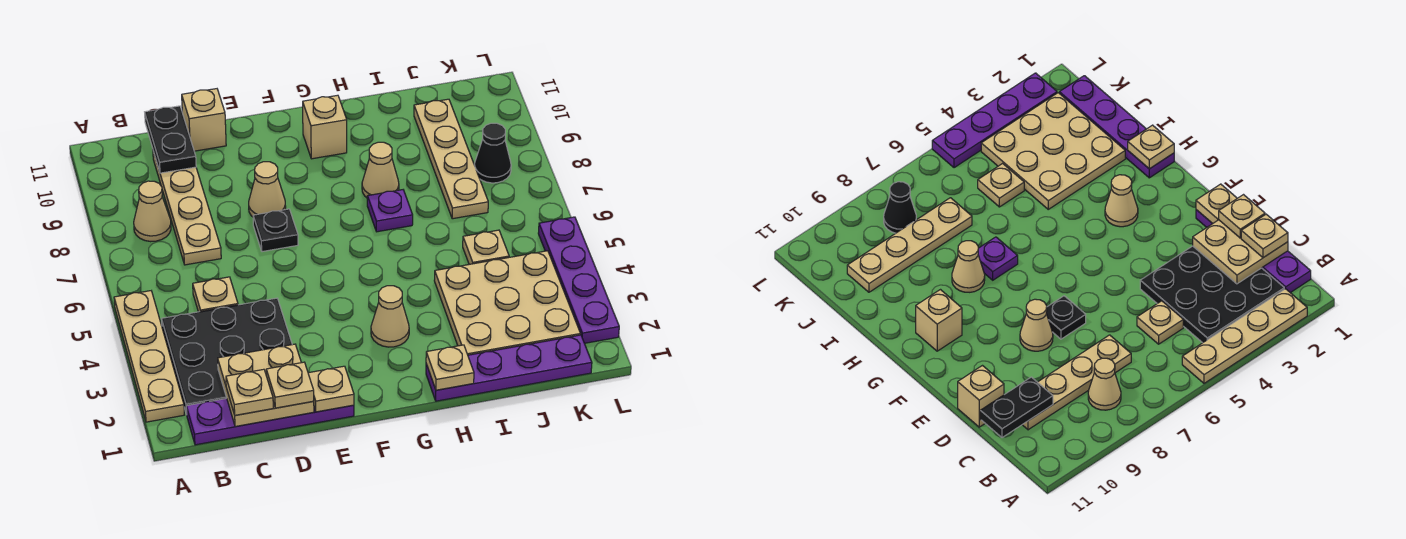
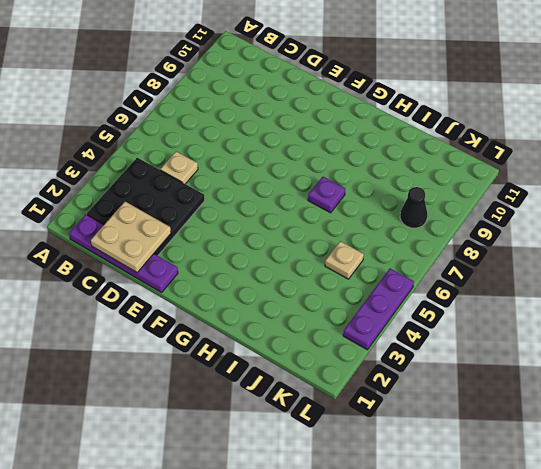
purple 1x3 plate [343,268,414,350] -> purple 1x4 plate [538,217,619,343]
none -> tan 1x4 plate [114,291,184,422]
none -> tan 1x1 cone [134,181,171,242]
none -> tan 1x4 plate [153,151,221,265]

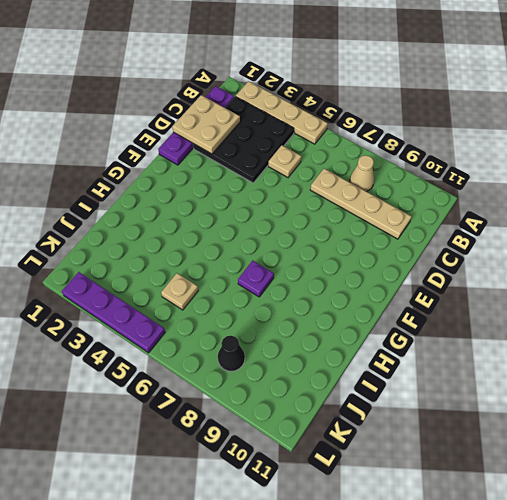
none -> tan 1x1 brick [182,89,226,151]
none -> black 1x1 plate [253,209,298,252]
none -> tan 1x1 cone [249,162,286,217]

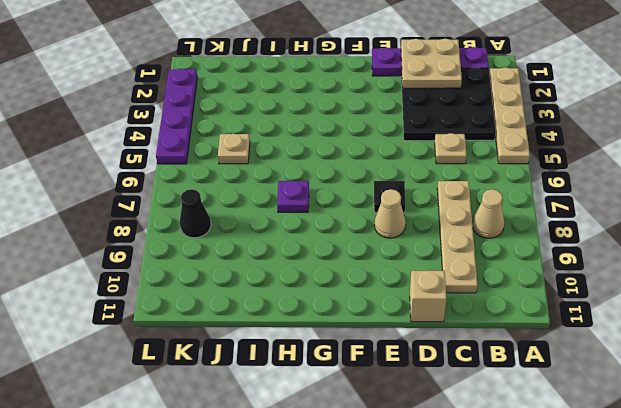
none -> tan 1x1 cone [371,286,409,347]
none -> tan 1x1 brick [303,95,347,159]
none -> purple 1x4 plate [426,335,592,401]

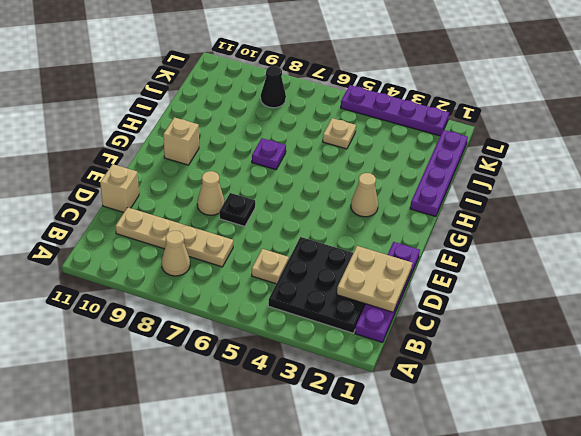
none -> tan 1x4 plate [114,291,184,422]
none -> tan 1x1 cone [362,142,399,198]
none -> tan 3x3 plate [434,251,580,355]

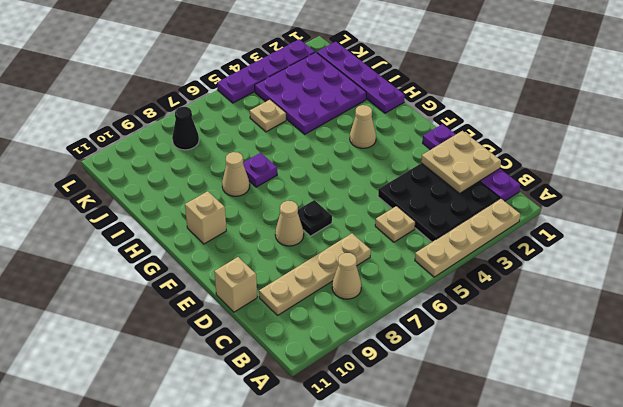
purple 3x3 plate [255,52,366,134] -> tan 3x3 plate [434,251,580,355]
none -> tan 1x4 plate [414,99,488,219]
none -> black 1x2 plate [145,106,196,173]
none -> tan 1x1 plate [308,366,354,412]

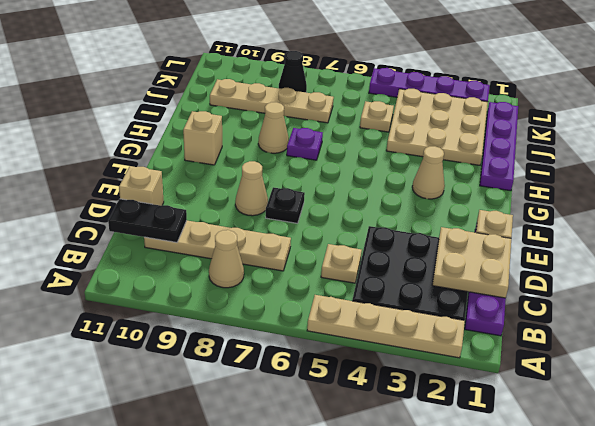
none -> tan 1x1 plate [426,345,474,390]
none -> tan 1x1 plate [226,369,273,415]
none -> tan 1x1 plate [266,362,314,408]

